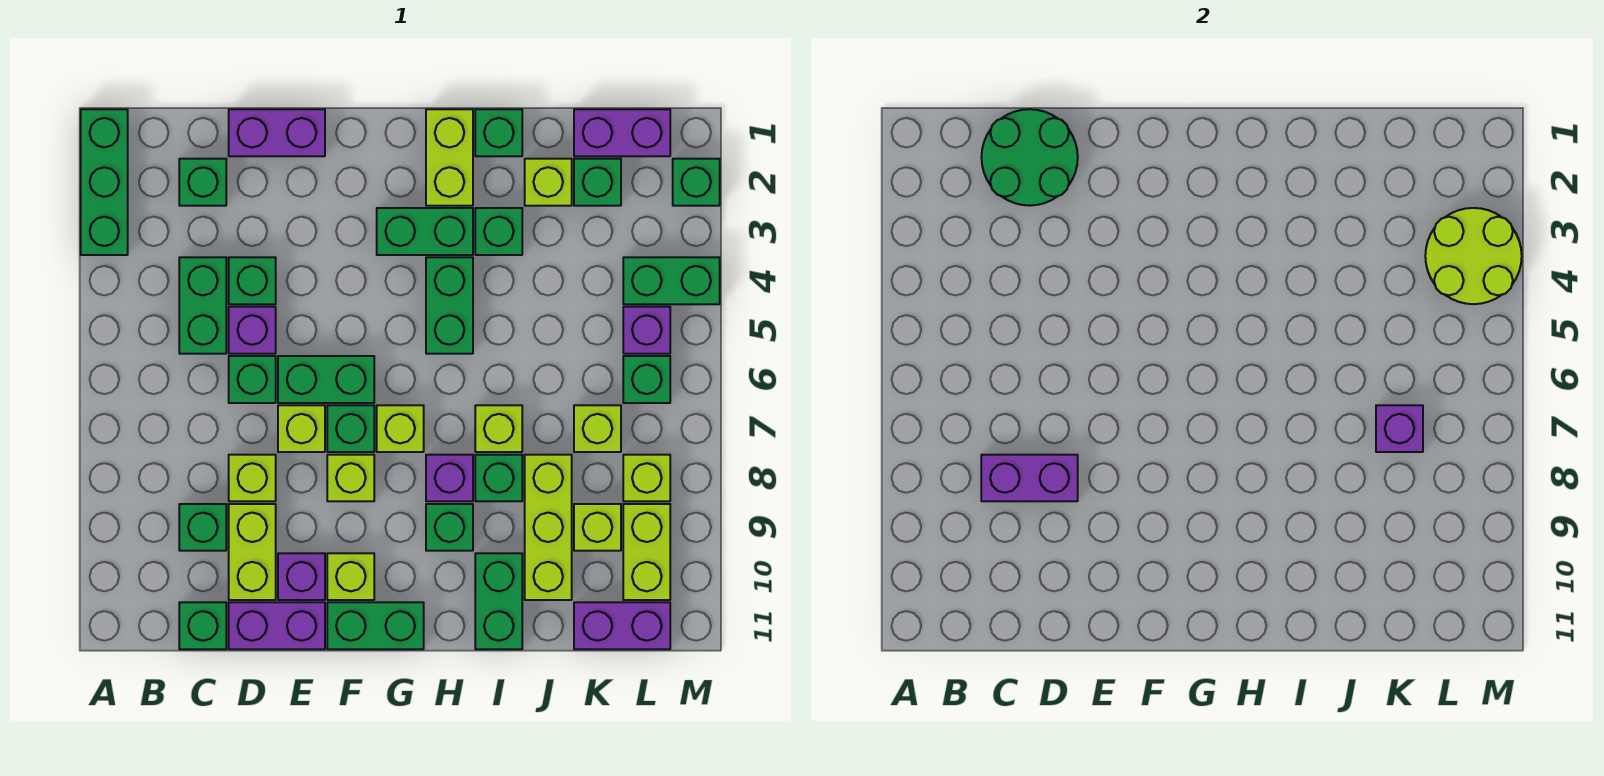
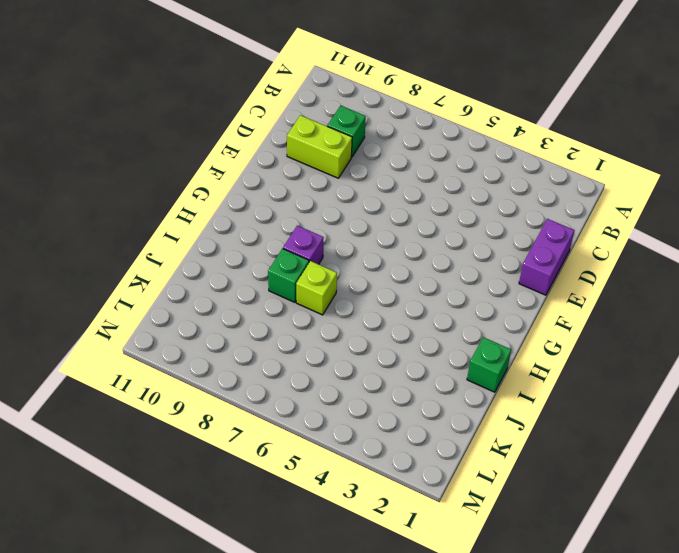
none -> green 1x3 brick [81,109,128,255]
none -> green 1x1 brick [179,159,226,206]
none -> green 1x2 brick [179,257,226,354]
none -> green 1x1 brick [179,602,226,649]

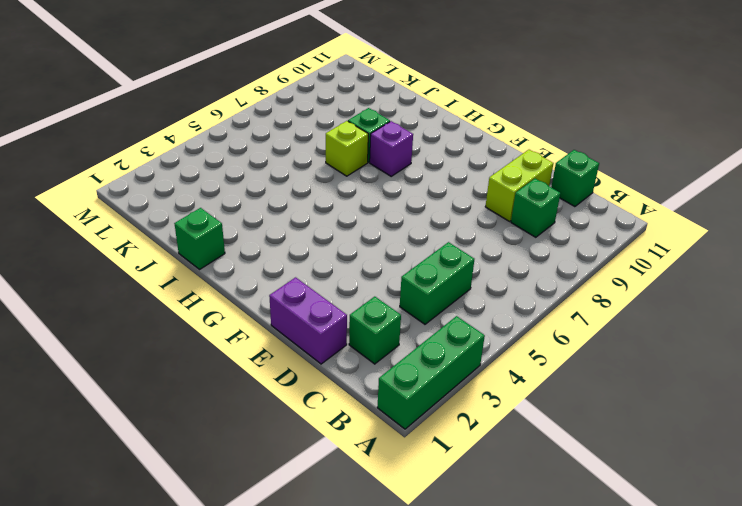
none -> green 1x1 brick [229,257,276,304]
none -> purple 1x1 brick [229,307,276,354]
none -> green 1x1 brick [229,356,276,403]
none -> lime 1x1 brick [229,455,276,501]

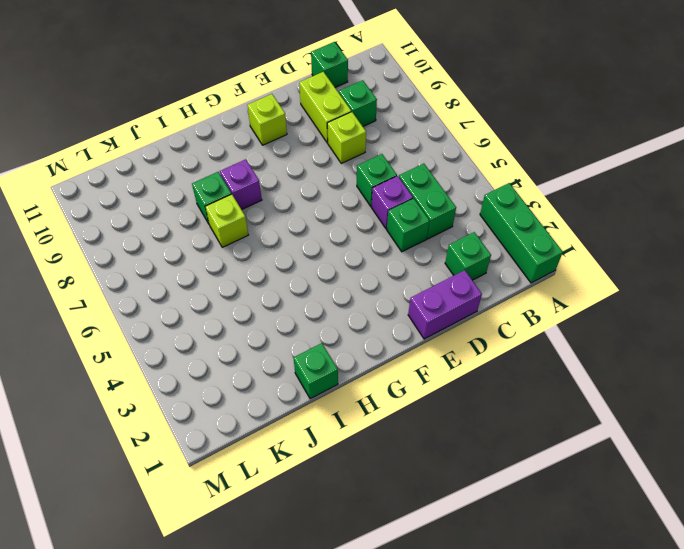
none -> purple 1x2 brick [229,602,325,649]
none -> green 1x2 brick [278,356,374,403]
none -> lime 1x1 brick [278,405,325,452]
none -> purple 1x1 brick [278,553,325,600]

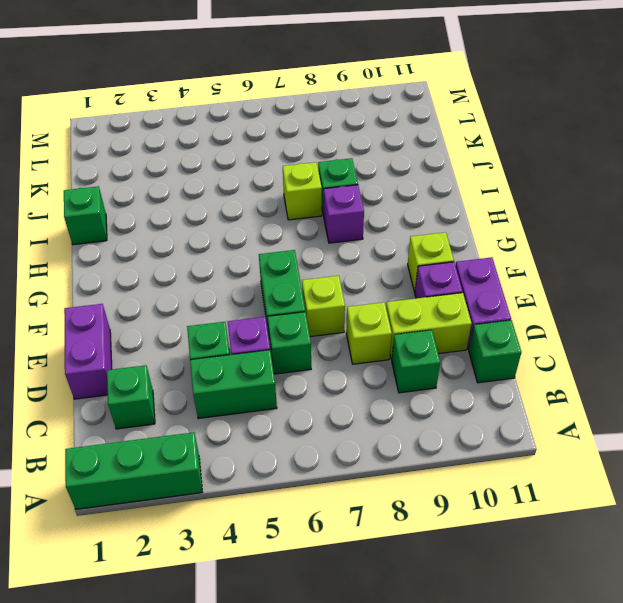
none -> green 1x1 brick [327,405,374,452]
none -> lime 1x1 brick [327,455,374,501]
none -> green 1x2 brick [327,602,424,649]
none -> green 1x2 brick [377,208,473,255]

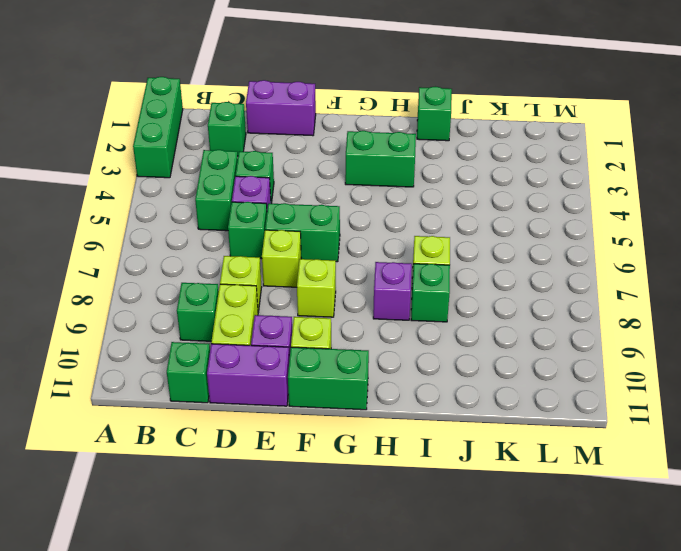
none -> green 1x1 brick [327,405,374,452]
none -> lime 1x1 brick [377,405,424,452]
none -> lime 1x2 brick [426,109,473,206]
none -> green 1x2 brick [426,257,473,354]

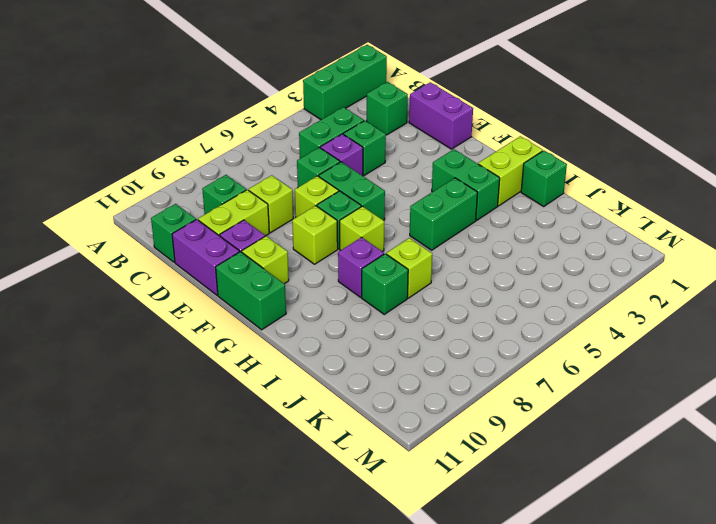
none -> green 1x1 brick [426,504,473,551]
none -> green 1x1 brick [475,208,522,255]
none -> green 1x2 brick [475,553,522,649]
none -> lime 1x1 brick [525,159,572,206]

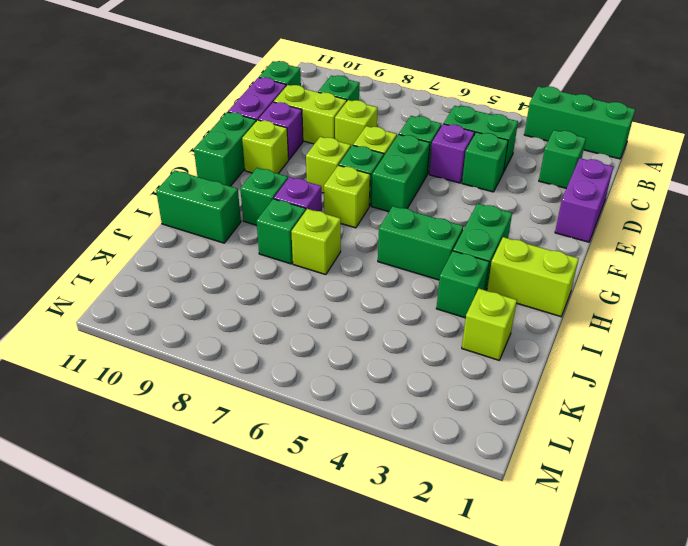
none -> green 1x1 brick [475,109,522,156]
none -> lime 1x3 brick [525,455,572,600]
none -> purple 1x2 brick [574,109,670,156]
none -> green 1x1 brick [574,159,621,206]

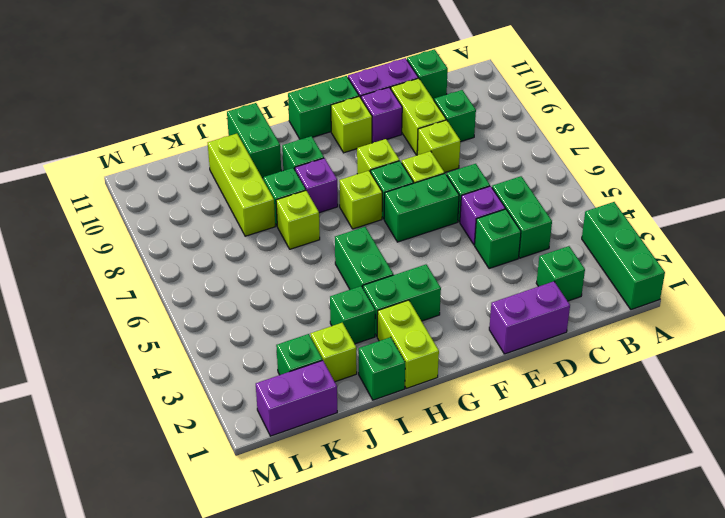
none -> lime 1x1 brick [574,405,621,452]
none -> lime 1x1 brick [574,504,621,551]
none -> purple 1x2 brick [574,602,670,649]
none -> green 1x2 brick [623,257,720,304]

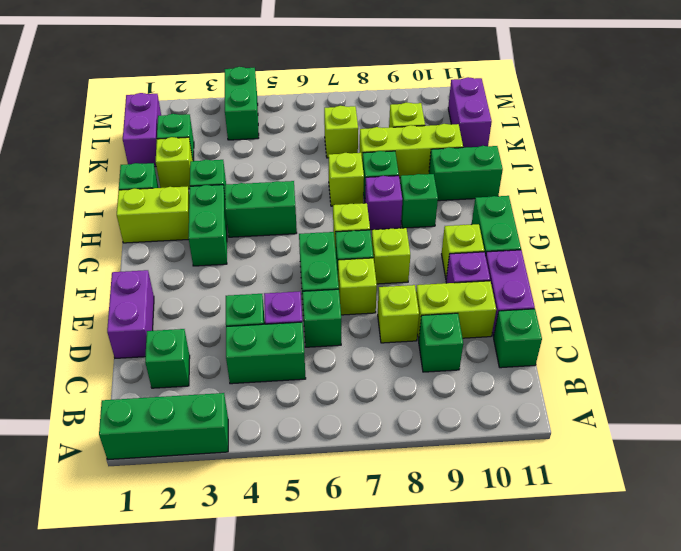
none -> purple 1x1 brick [623,307,670,354]
none -> green 1x1 brick [623,356,670,403]
none -> lime 1x1 brick [623,455,670,501]
none -> lime 1x2 brick [623,504,670,600]

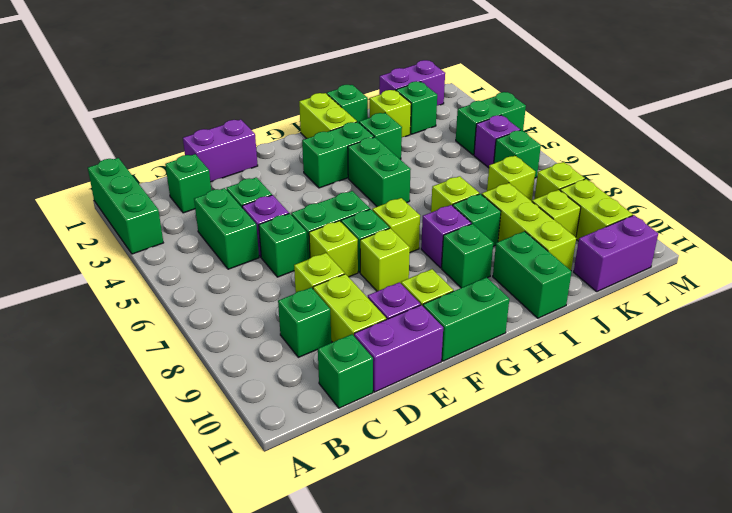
none -> green 1x1 brick [673,159,720,206]
none -> green 2x2 round brick [981,109,1078,206]
none -> purple 1x2 brick [981,455,1078,501]
none -> purple 1x1 brick [1376,405,1423,452]

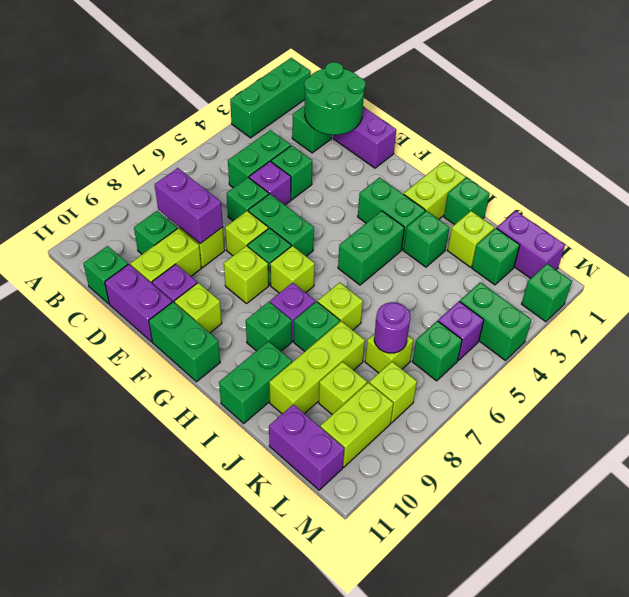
purple 1x1 round brick [374,302,410,353] -> purple 1x1 brick [1376,405,1423,452]
none -> lime 2x2 round brick [1425,208,1522,304]

